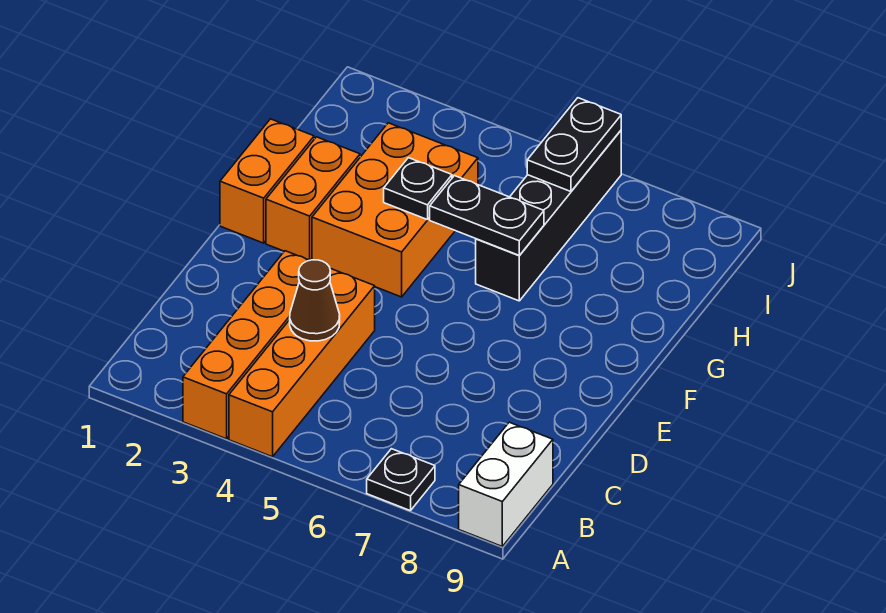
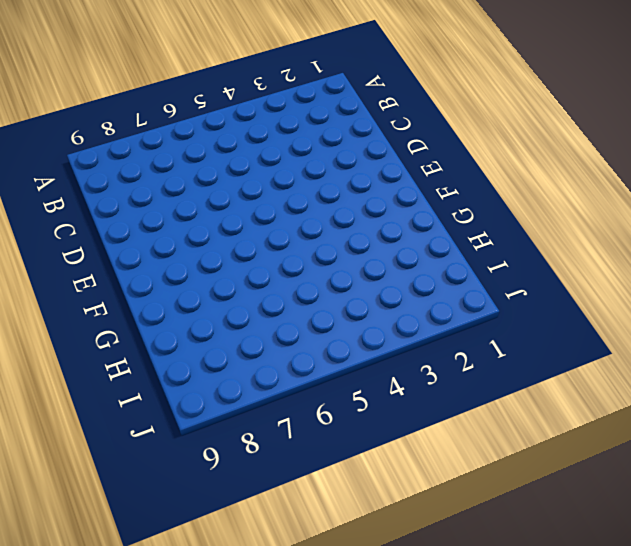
none -> orange 1x4 brick [183,251,309,439]
none -> orange 1x4 brick [229,269,375,457]
none -> black 1x1 plate [367,449,435,511]

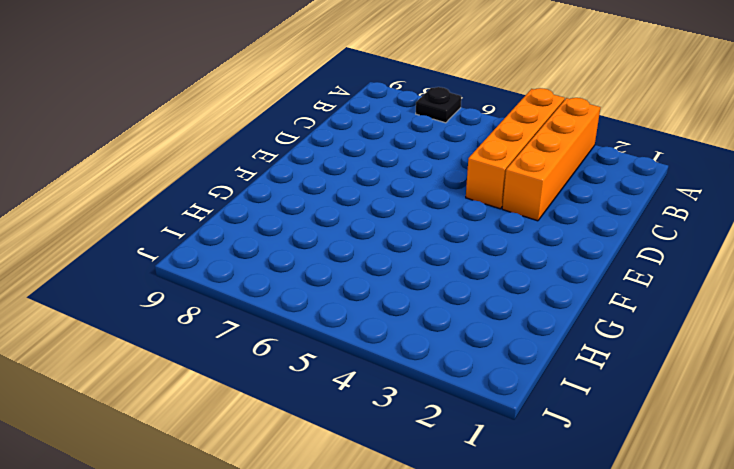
none -> white 1x2 brick [459,422,553,546]
none -> orange 1x2 brick [220,119,314,243]
none -> orange 1x2 brick [266,137,360,260]

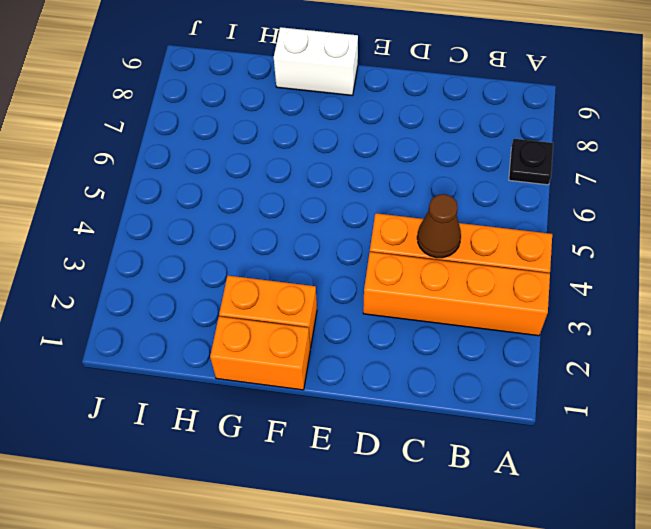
white 1x2 brick [274,27,358,96] -> white 1x2 brick moved to [459,422,553,546]
none -> orange 2x3 brick [312,123,478,297]
none -> black 1x4 brick [476,131,621,301]
none -> black 1x1 plate [384,158,452,220]

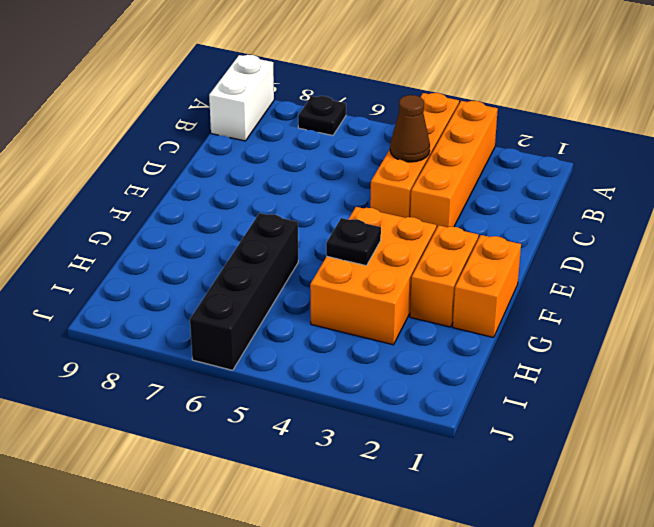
none -> black 1x2 plate [429,176,544,255]
none -> black 1x2 plate [527,98,621,191]

